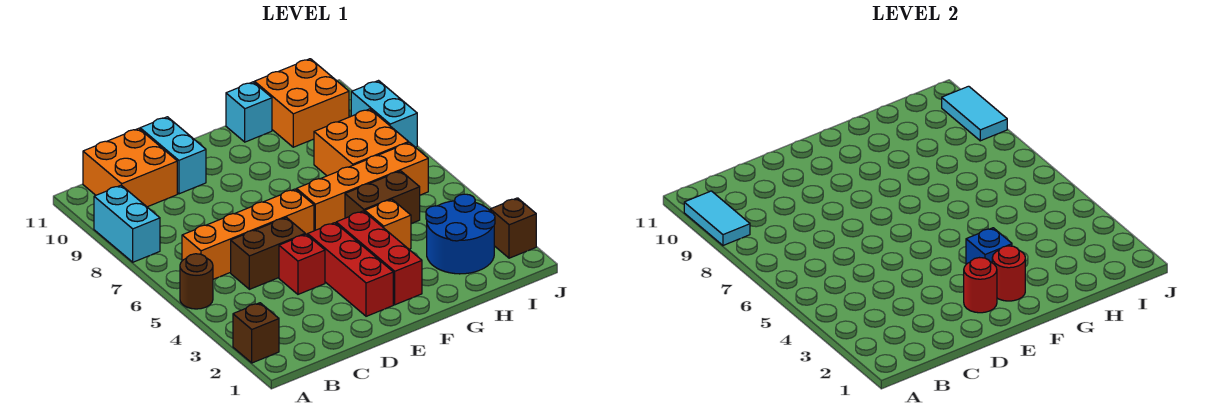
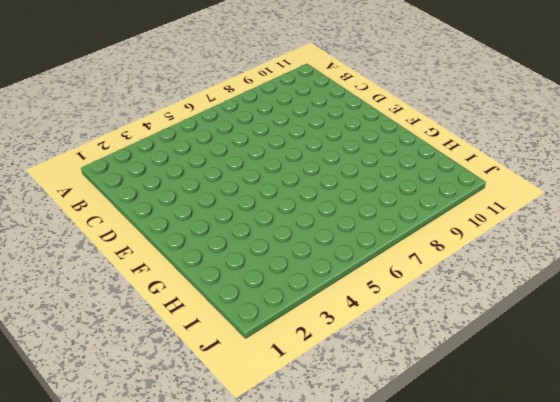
none -> brown 1x1 brick [233,303,279,363]
none -> brown 1x1 round brick [180,254,213,309]
none -> cyan 1x2 brick [94,185,160,262]

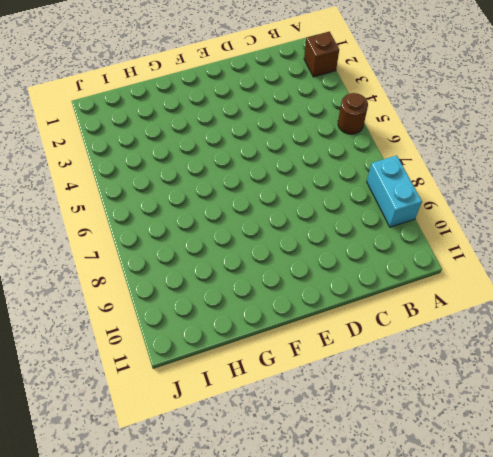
none -> orange 1x4 brick [182,189,314,279]
none -> orange 2x2 brick [83,128,177,207]
none -> brown 1x2 brick [231,217,305,289]

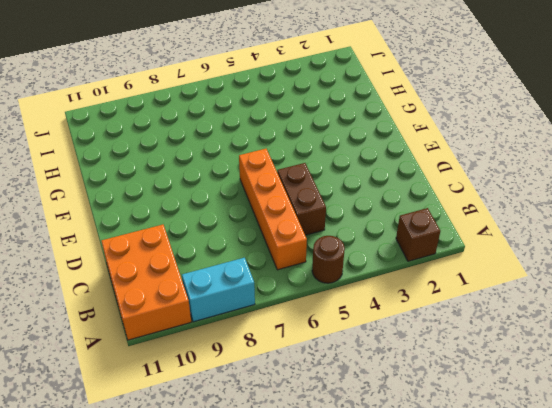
orange 2x3 brick [101,225,191,340] -> orange 2x2 brick [83,128,177,207]
none -> red 1x1 brick [279,234,325,294]
none -> cyan 1x2 brick [140,117,206,194]
none -> red 1x3 brick [308,223,393,316]

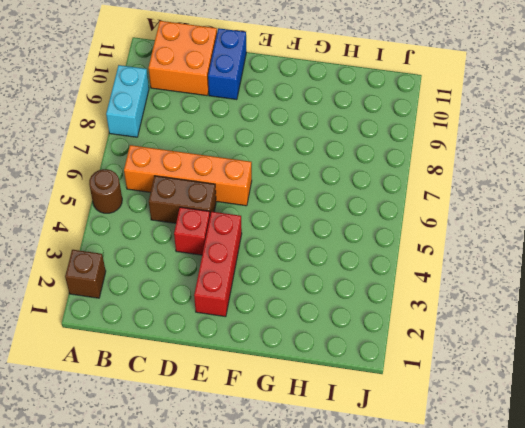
blue 1x2 brick [208,28,246,100] -> cyan 1x2 brick [140,117,206,194]
none -> red 1x3 brick [336,211,422,305]
none -> orange 1x4 brick [297,143,428,231]
none -> orange 1x1 brick [365,199,411,249]

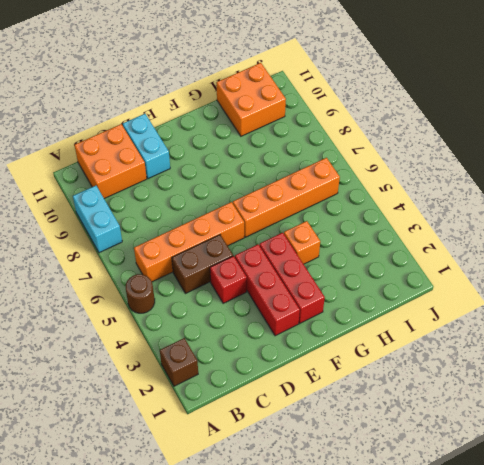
none -> brown 1x2 brick [345,171,420,224]
none -> cyan 1x1 brick [226,82,272,142]
none -> blue 2x2 round brick [426,194,495,274]

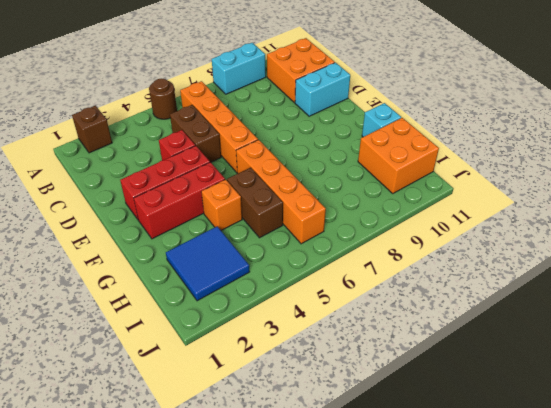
blue 2x2 tile [166,226,250,301] -> blue 2x2 round brick [426,194,495,274]
none -> orange 2x2 brick [314,109,409,176]
none -> brown 1x1 brick [490,198,536,258]
none -> cyan 1x2 brick [351,81,417,147]

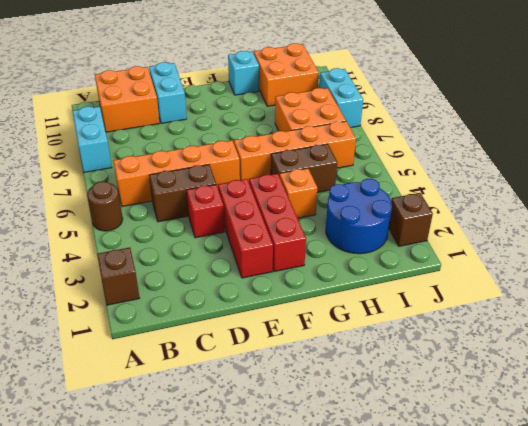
none -> cyan 1x2 tile [684,191,750,245]
none -> red 1x1 round brick [964,258,997,313]
none -> red 1x1 round brick [992,246,1025,301]

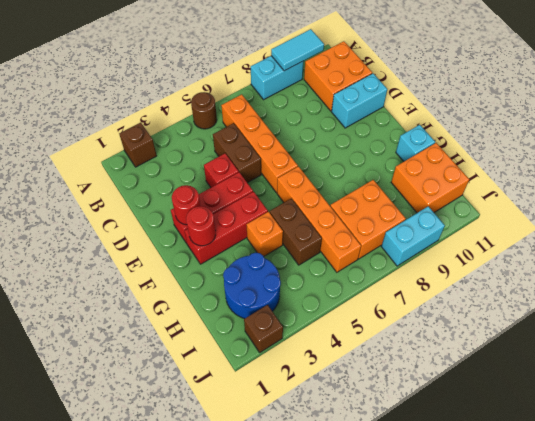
none -> blue 1x1 brick [966,228,1012,264]
none -> cyan 1x2 tile [942,86,1007,141]

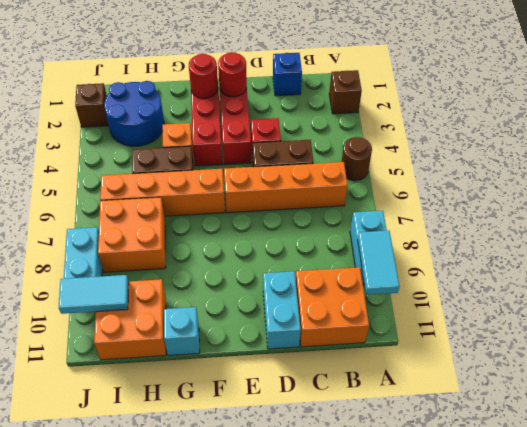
blue 1x1 brick [273,53,302,96] -> blue 1x1 brick moved to [966,228,1012,264]
cyan 1x2 tile [59,275,129,314] -> cyan 1x2 tile turned to [942,86,1007,141]

